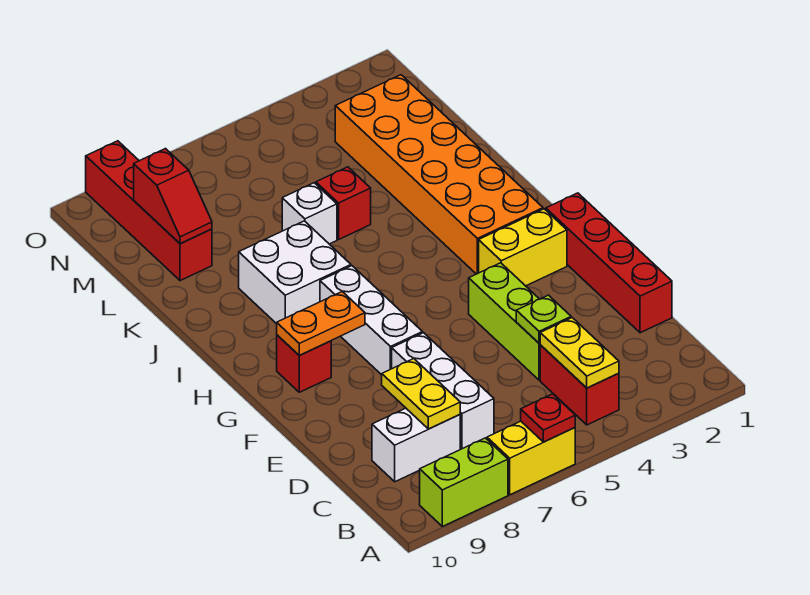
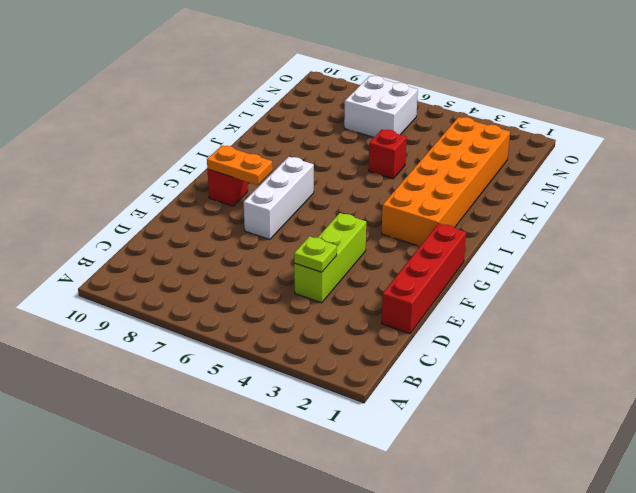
white 2x2 brick [344,76,418,137] -> white 2x2 brick moved to [239,221,351,324]
none -> yellow 1x2 brick [487,421,575,495]
none -> lime 1x2 brick [420,438,508,526]
none -> red 1x2 brick [540,345,619,425]

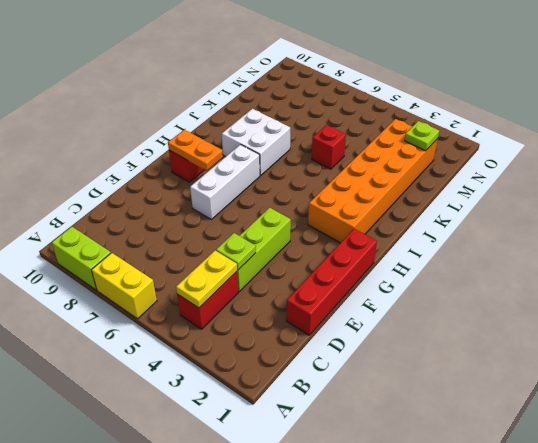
lime 1x1 plate [405,121,439,151] -> none
none -> white 1x3 brick [392,333,494,449]
none -> white 1x2 brick [372,408,460,482]
none -> yellow 1x2 brick [479,209,567,286]

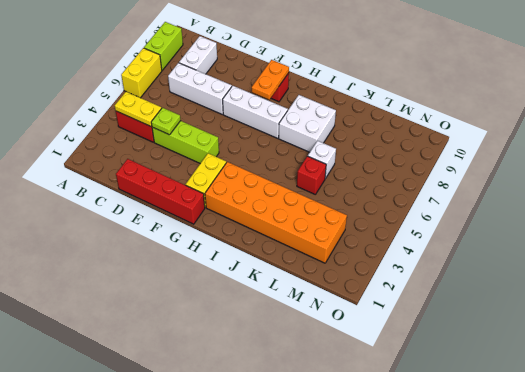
none -> red 1x4 brick [86,141,212,281]
none -> red 1x1 plate [521,394,575,442]
none -> yellow 1x2 plate [382,359,460,429]

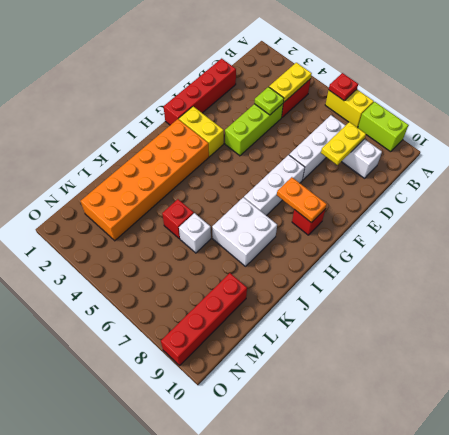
none -> red 1x2 slope [134,149,212,244]

